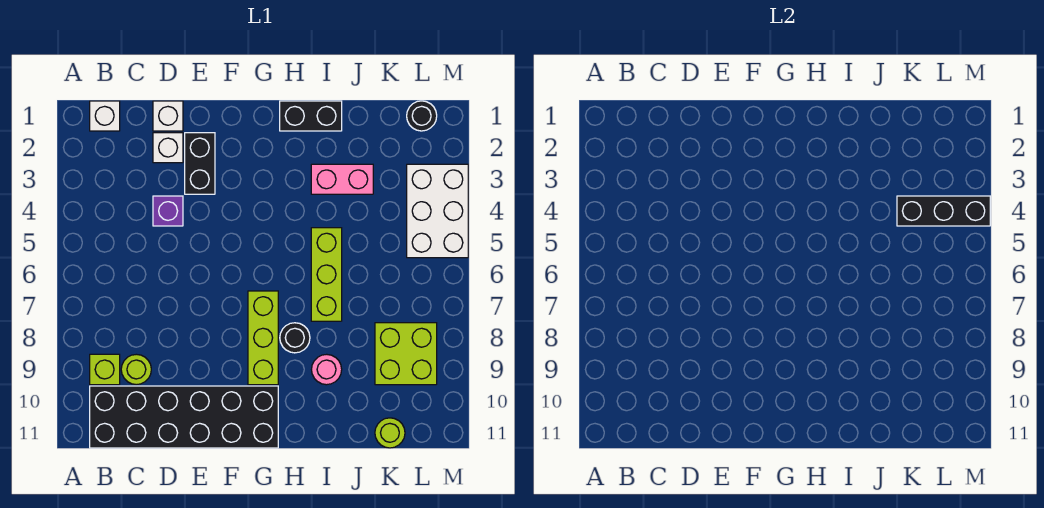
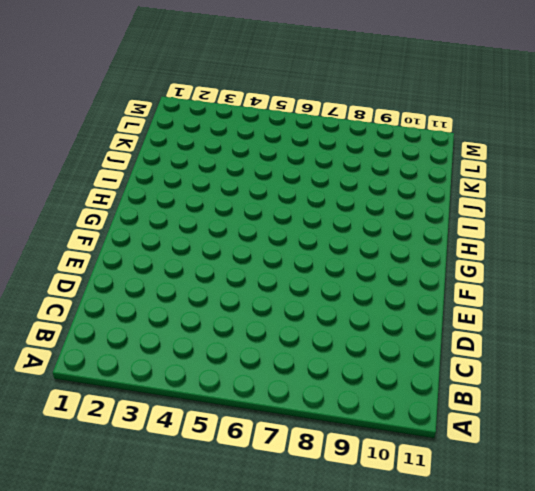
none -> white 1x1 brick [90,101,120,131]
none -> lime 1x1 brick [90,354,120,385]
none -> black 2x6 brick [90,386,278,448]

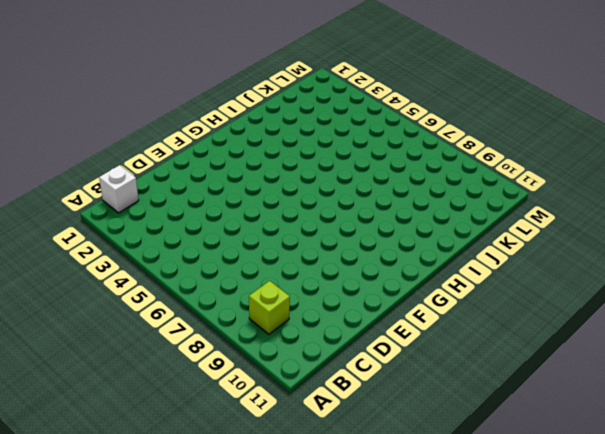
none -> black 2x6 brick [90,386,278,448]
none -> lime 1x1 round brick [121,354,151,385]
none -> white 1x1 brick [153,101,183,131]

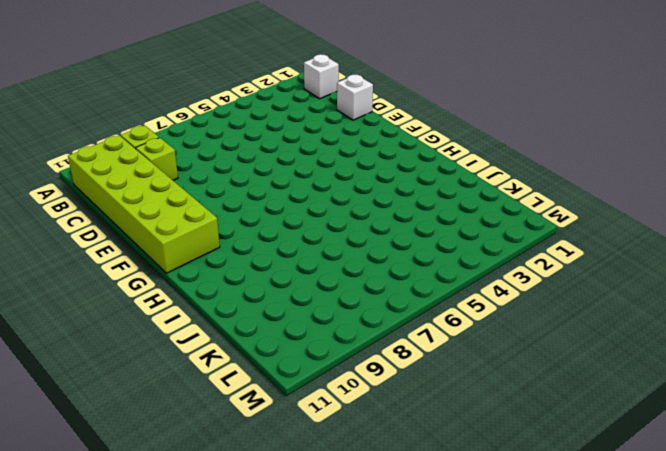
lime 2x6 brick [68,135,220,273] -> black 2x6 brick [90,386,278,448]
lime 1x1 brick [136,138,178,180] -> lime 1x1 round brick [121,354,151,385]
none -> white 1x1 brick [153,133,183,163]
none -> purple 1x1 brick [153,196,183,226]
none -> black 1x2 brick [185,133,215,194]

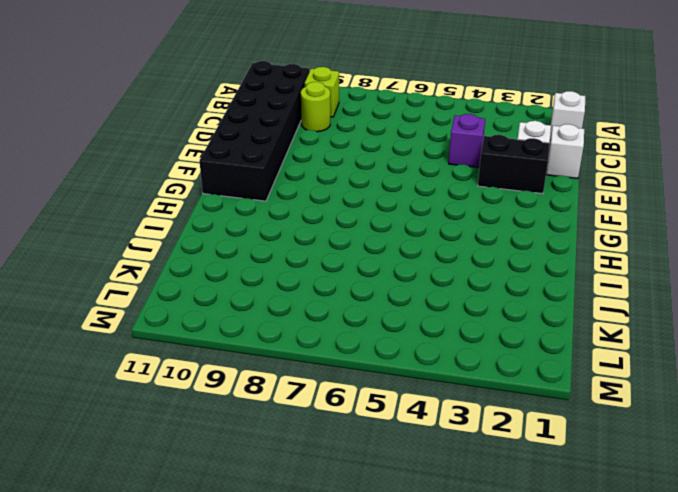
none -> lime 1x3 brick [248,291,278,385]
none -> black 1x2 brick [280,101,342,131]
none -> black 1x1 round brick [280,323,310,353]

